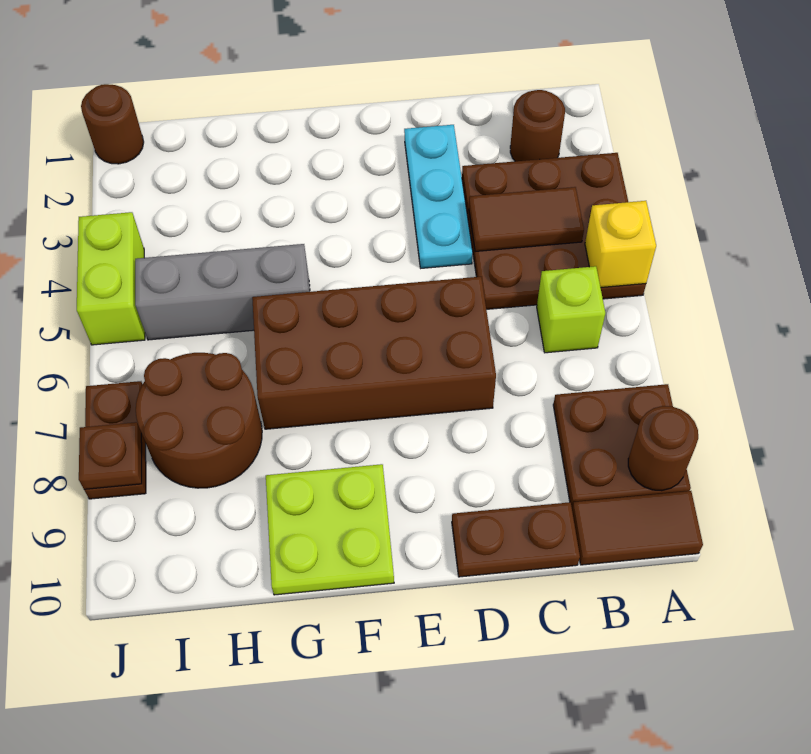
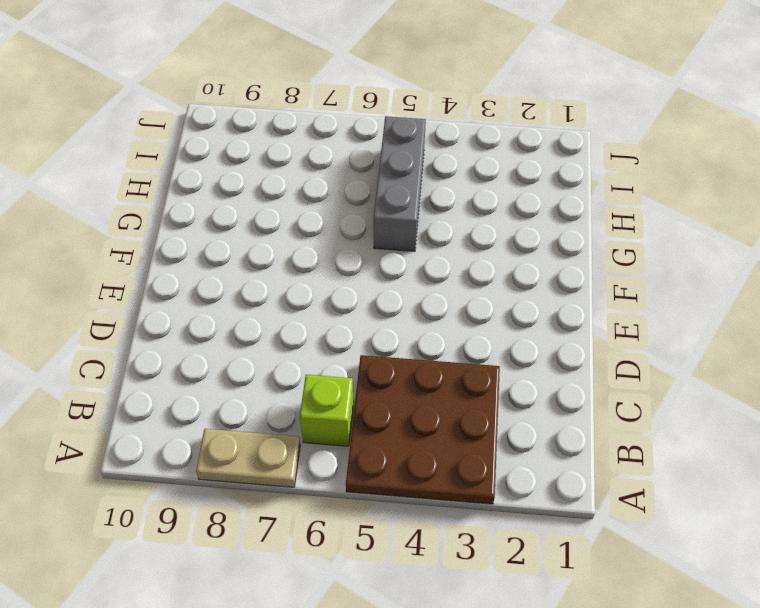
tan 1x2 plate [196,429,300,487] -> brown 2x2 plate [553,384,691,507]
none -> brown 1x2 tile [572,491,703,565]
none -> brown 1x1 round brick [510,90,565,161]
none -> brown 1x2 plate [452,502,580,577]

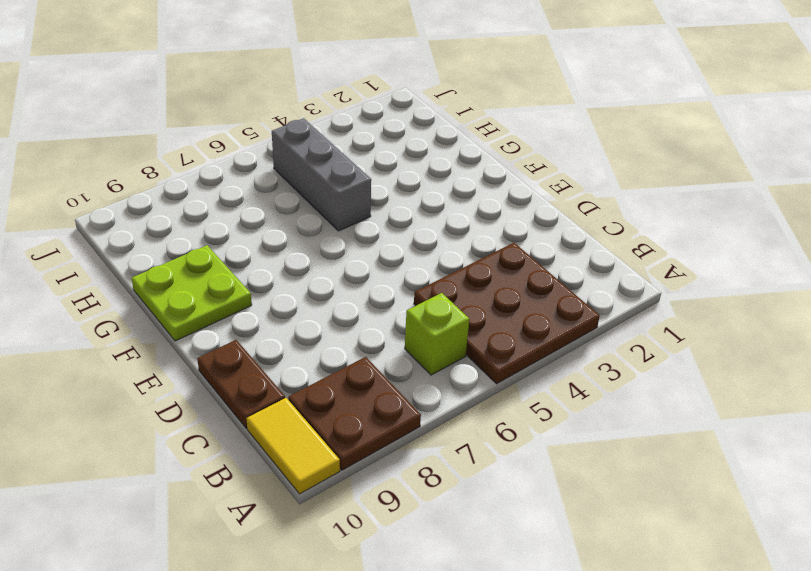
yellow 1x2 tile [246,398,340,494] -> brown 1x2 tile [572,491,703,565]
none -> brown 1x1 round brick [510,90,565,161]
none -> cyan 1x3 plate [404,125,473,268]
none -> brown 2x4 brick [252,277,496,429]

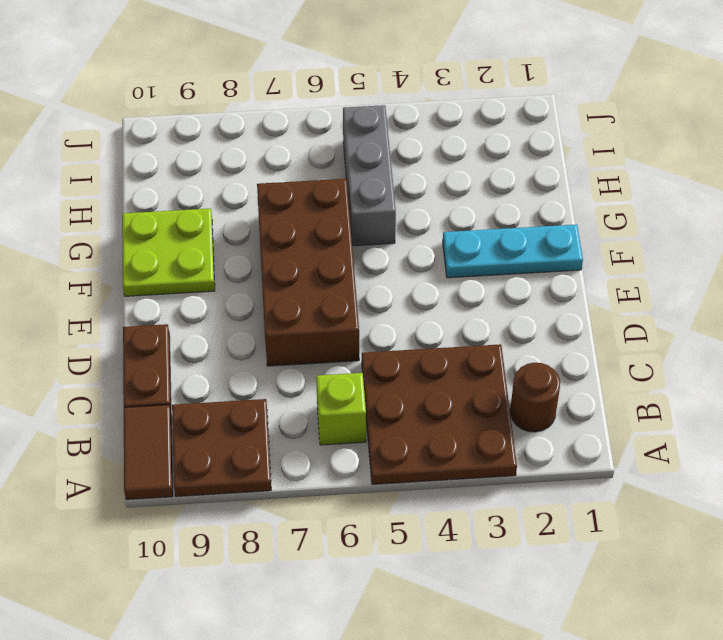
cyan 1x3 plate [443,224,583,278] -> cyan 1x3 plate moved to [404,125,473,268]
none -> brown 2x2 round brick [136,353,262,488]
none -> brown 1x1 round brick [81,84,144,164]
none -> lime 1x2 brick [77,212,145,345]

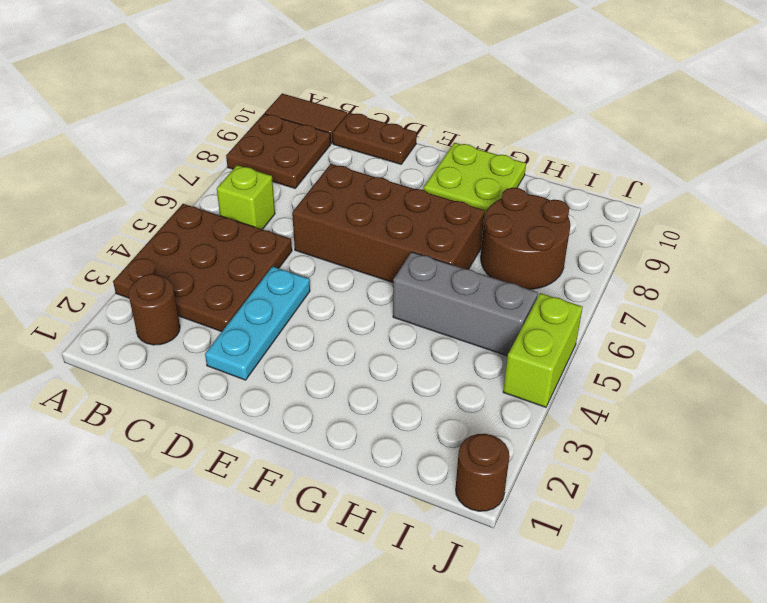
none -> brown 1x2 plate [84,381,146,499]
none -> yellow 1x1 brick [585,201,656,287]
none -> brown 1x1 round brick [628,406,698,491]

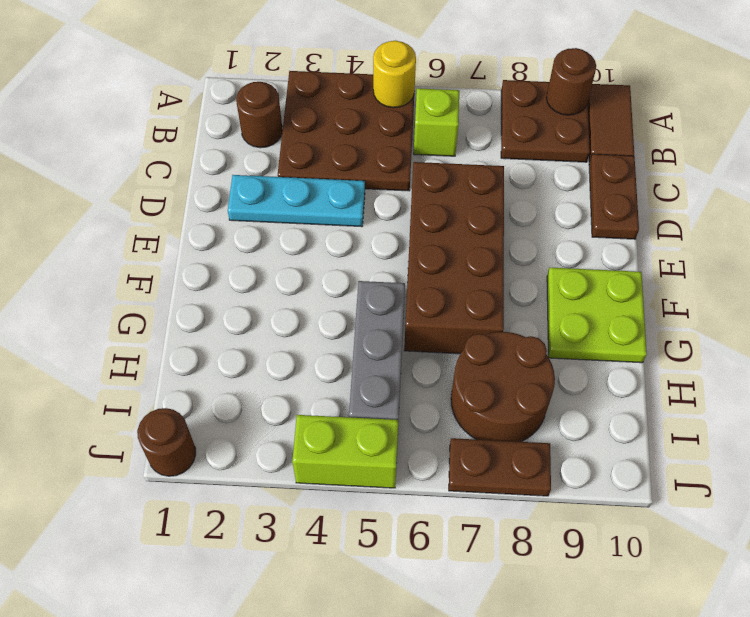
yellow 1x1 round brick [373,41,416,108] -> yellow 1x1 brick [585,201,656,287]
none -> brown 1x2 tile [469,187,584,251]
none -> brown 1x1 plate [79,422,142,489]

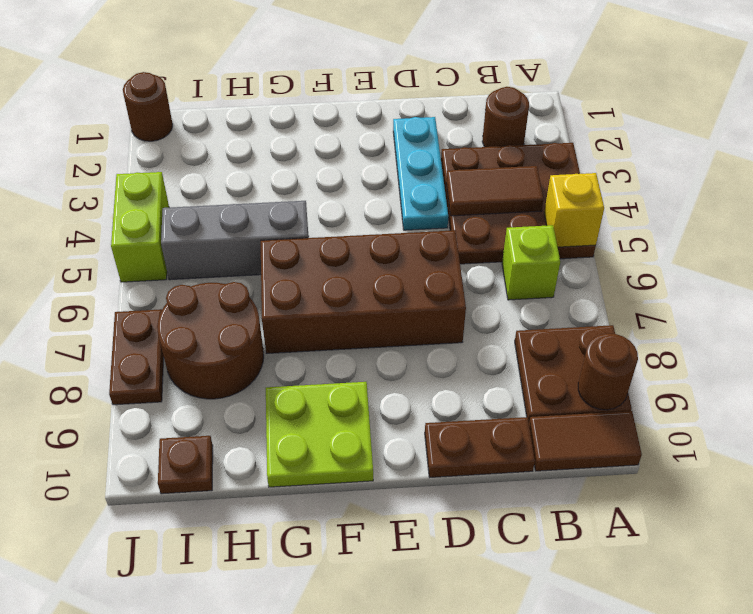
brown 1x1 plate [158,436,213,494] -> brown 1x1 plate moved to [79,422,142,489]

